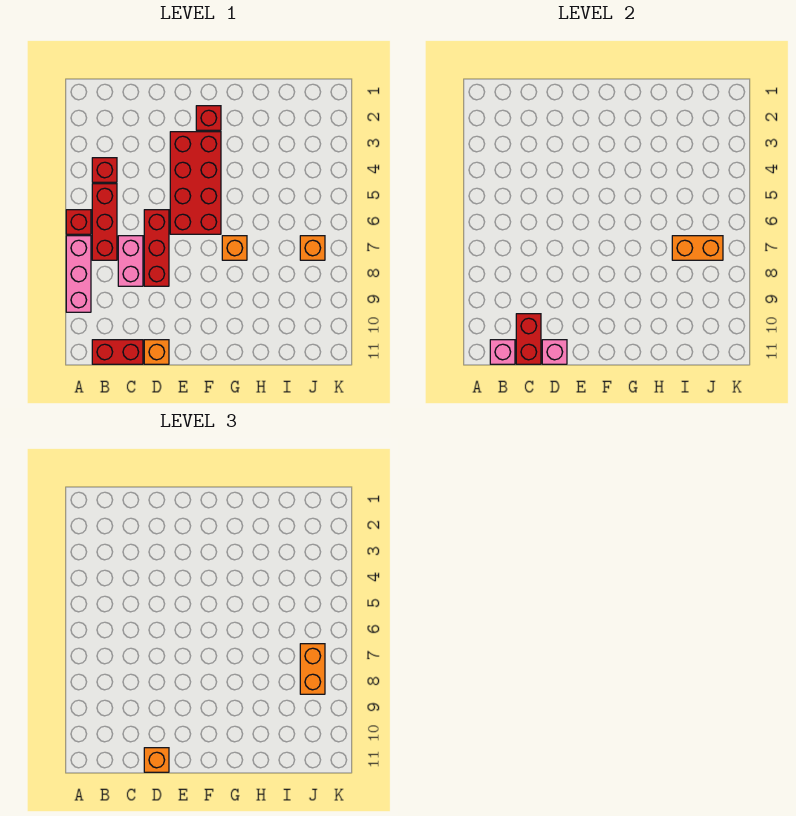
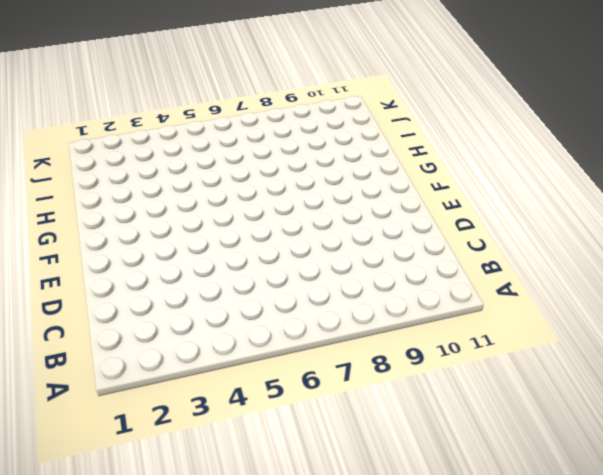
none -> red 1x1 brick [66,210,91,234]
none -> pink 1x3 brick [66,236,91,312]
none -> red 1x1 brick [92,158,117,182]

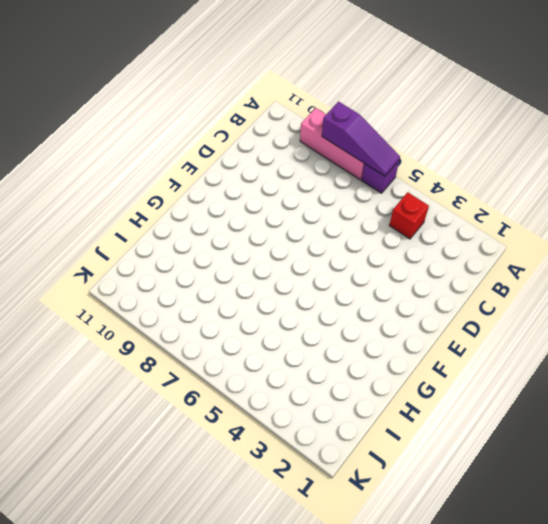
purple 1x1 brick [362,161,399,193] -> red 1x1 brick [66,210,91,234]
purple 1x3 slope [322,102,400,176] -> none
none -> red 1x3 brick [92,184,117,260]
none -> red 1x2 brick [92,340,143,364]
none -> pink 1x2 brick [118,236,143,286]

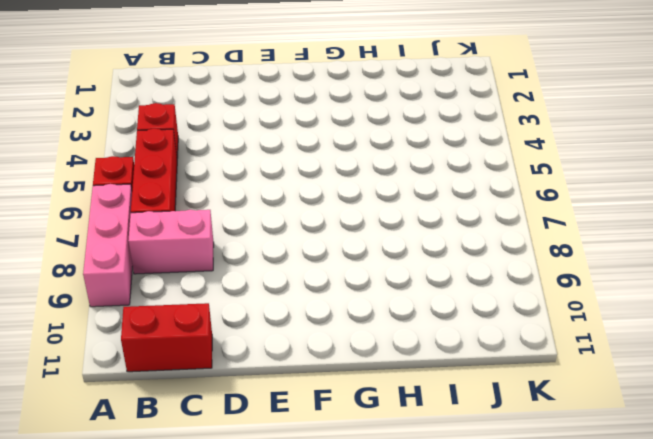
pink 1x2 brick [128,210,214,274] -> pink 1x2 brick turned to [118,236,143,286]
none -> red 1x3 brick [144,210,169,286]
none -> orange 1x1 brick [144,340,169,364]
none -> red 2x4 brick [170,132,221,234]

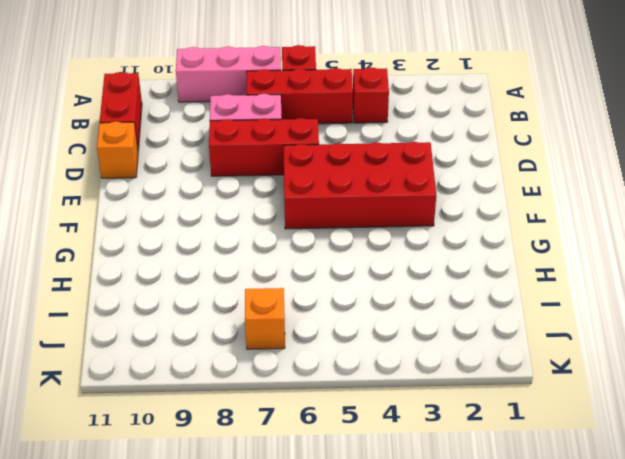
none -> red 1x1 brick [196,106,221,130]
none -> orange 1x1 brick [222,236,247,260]
none -> pink 1x1 brick [490,340,515,364]

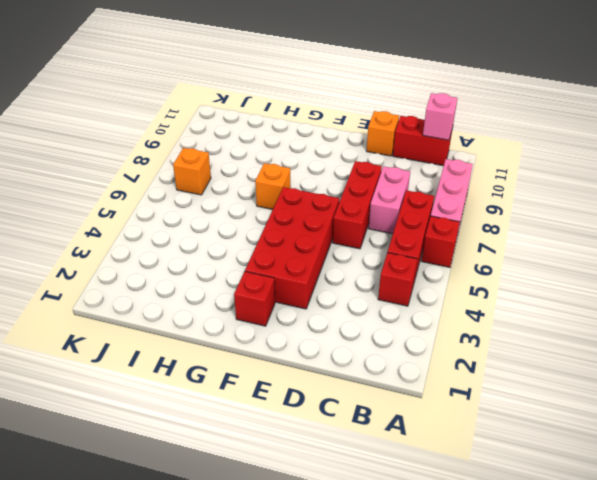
none -> red 1x2 brick [516,314,541,364]
none -> pink 1x1 brick [542,340,567,364]
none -> orange 1x2 brick [672,236,723,260]

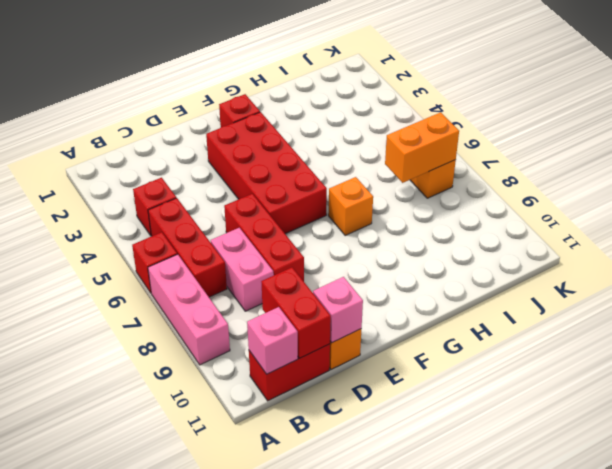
none -> orange 1x1 brick [144,748,169,772]
none -> orange 1x2 brick [300,644,325,694]

